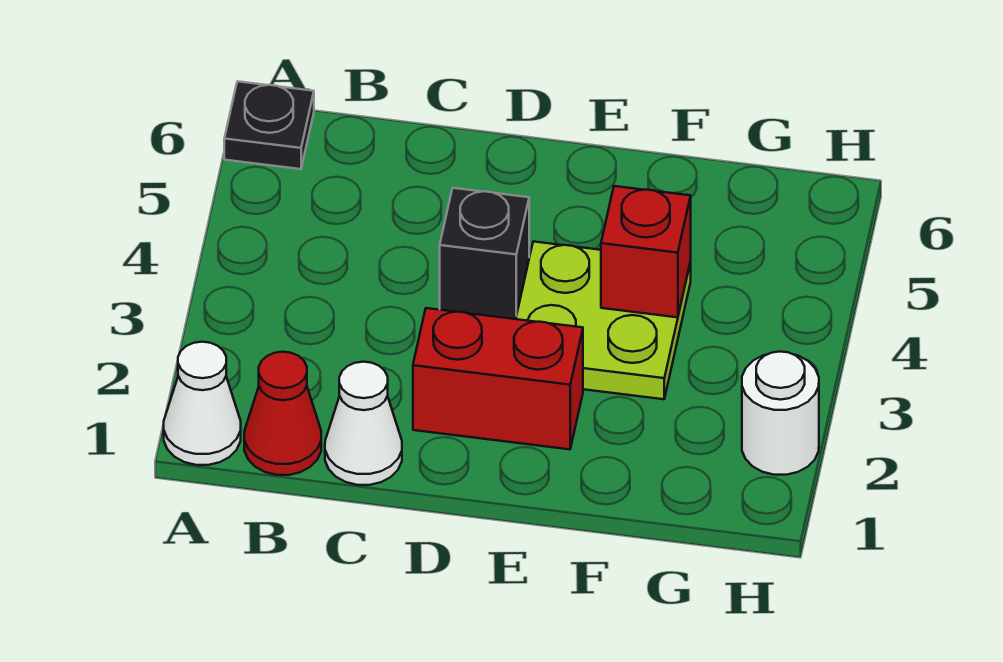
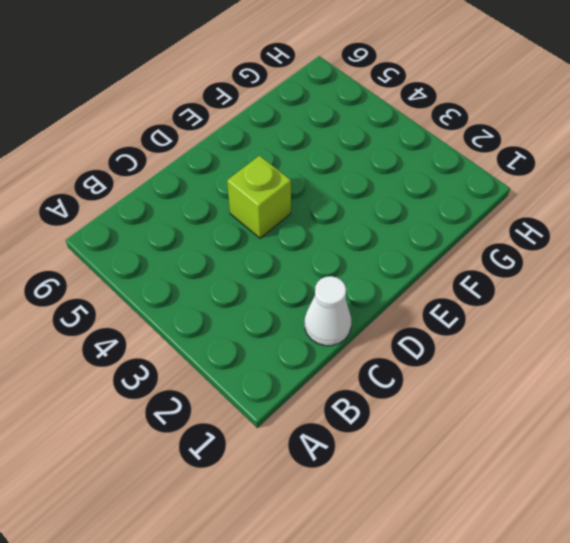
lime 1x1 brick [227,156,291,238] -> black 1x1 brick [440,188,529,319]
none -> white 1x1 cone [164,342,241,465]
none -> black 1x1 plate [224,81,314,169]

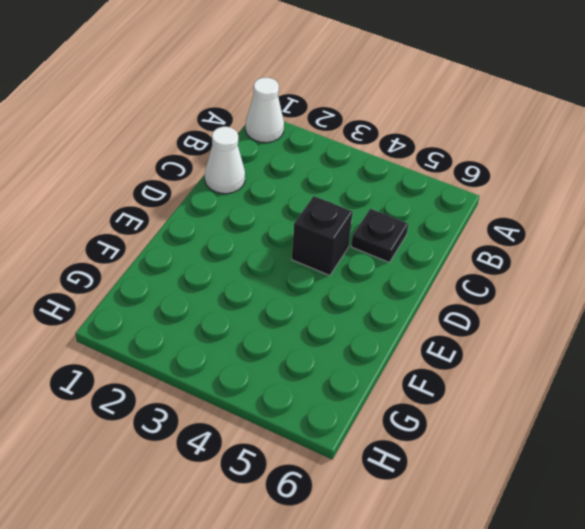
black 1x1 plate [351,209,408,262] -> black 1x1 plate moved to [224,81,314,169]
none -> red 1x1 cone [244,352,321,475]
none -> red 1x2 brick [413,308,583,449]

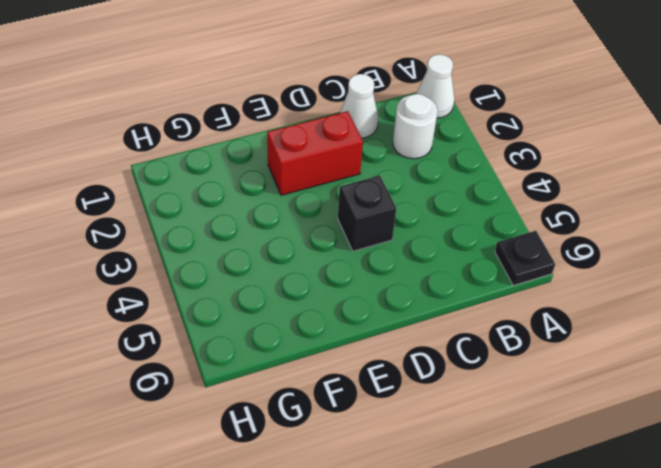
white 1x1 round brick [393,94,437,159] -> white 1x1 round brick moved to [742,352,819,475]
none -> red 1x1 cone [244,352,321,475]
none -> lime 2x2 plate [516,242,691,399]

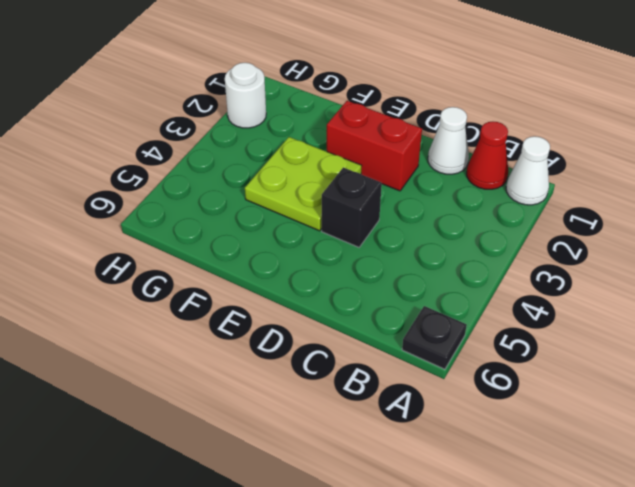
none -> red 1x1 brick [601,186,691,317]

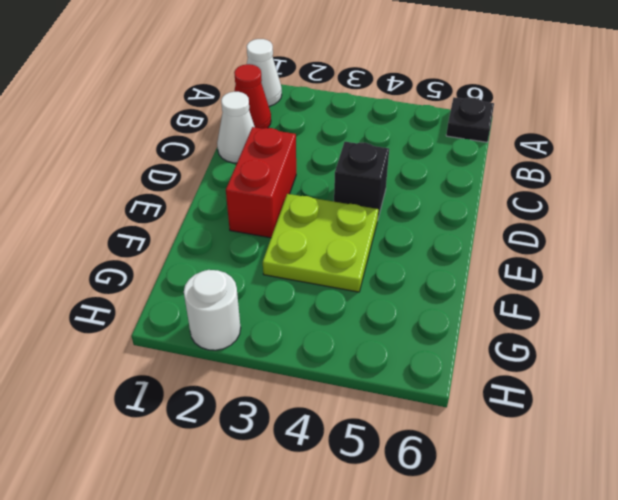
none -> red 1x1 brick [601,186,691,317]

